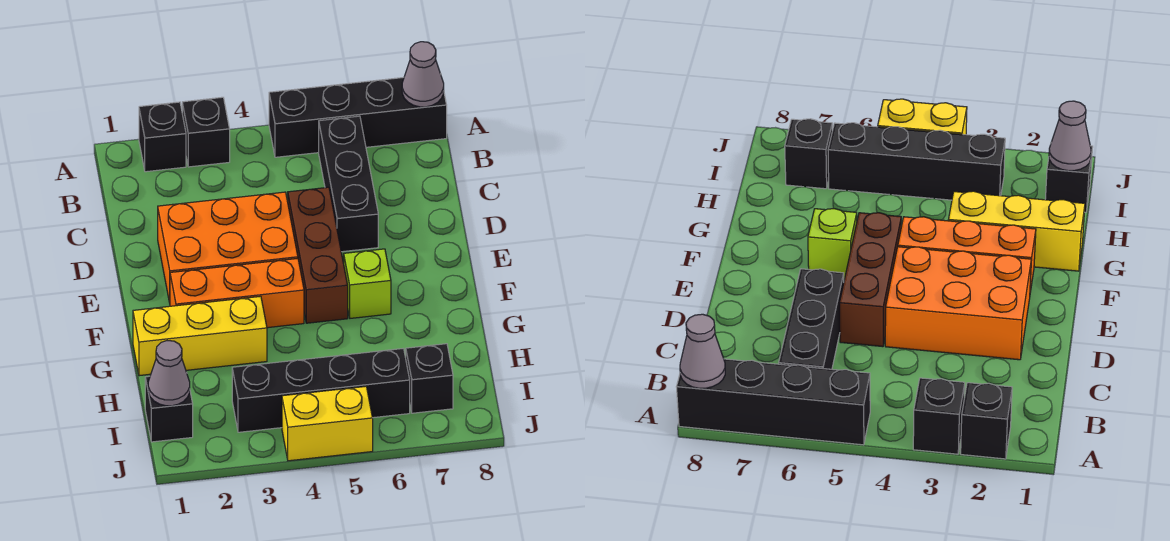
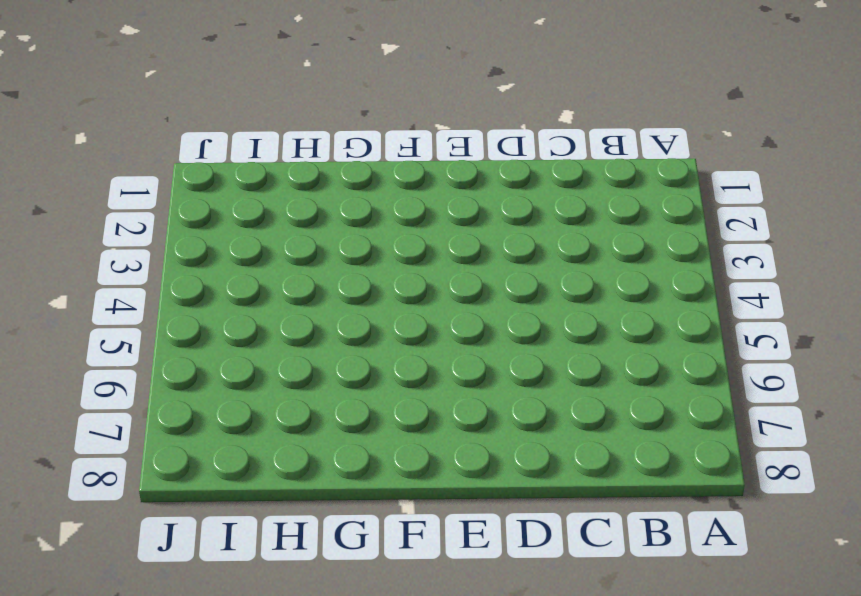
none -> black 1x1 brick [139,102,186,172]
none -> black 1x1 brick [182,97,230,167]
none -> black 1x4 brick [269,77,447,157]

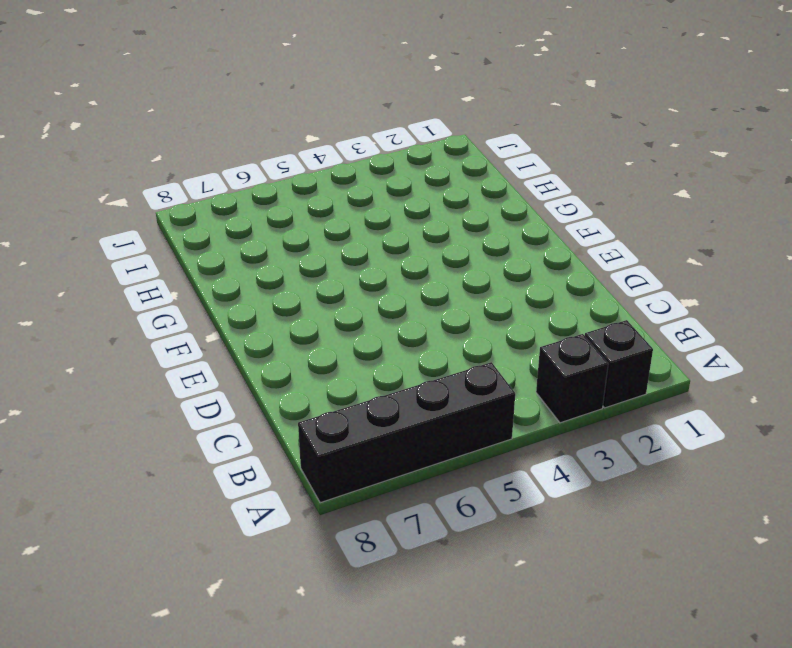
none -> black 1x3 brick [319,116,378,252]
none -> orange 2x3 brick [158,192,298,303]
none -> brown 1x3 brick [288,187,348,323]

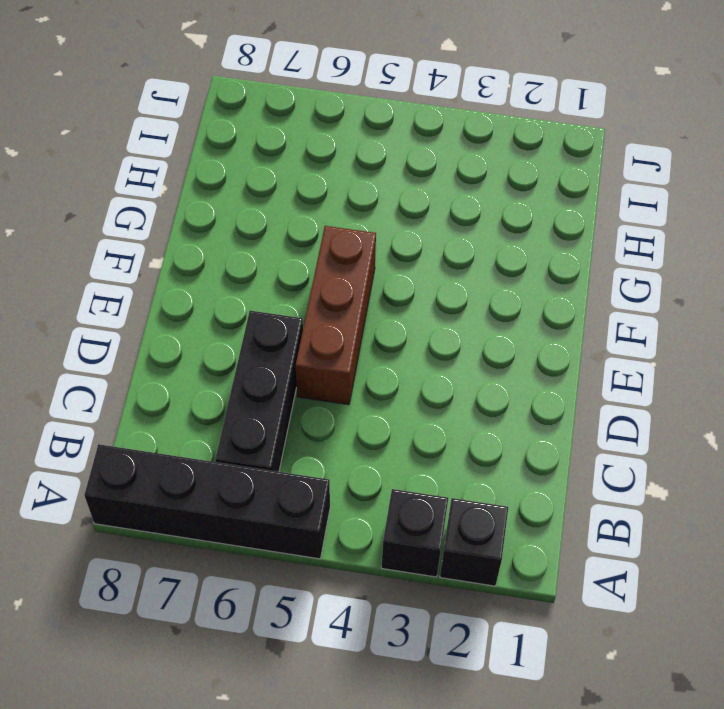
none -> orange 2x3 brick [158,192,298,303]
none -> orange 1x3 brick [170,258,304,328]
none -> lime 1x1 brick [344,249,391,318]

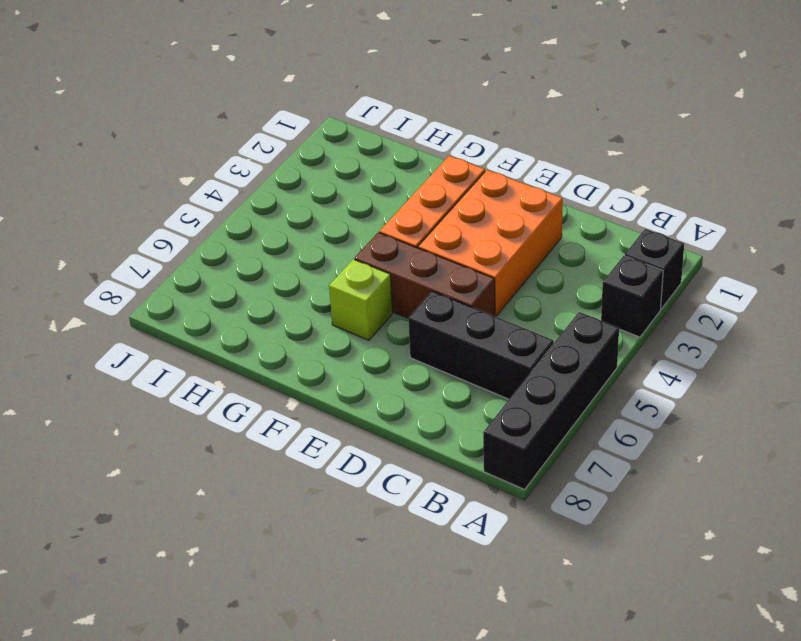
none -> yellow 1x3 brick [133,296,267,376]
none -> black 1x1 brick [145,376,193,442]
none -> black 1x4 brick [232,349,410,432]

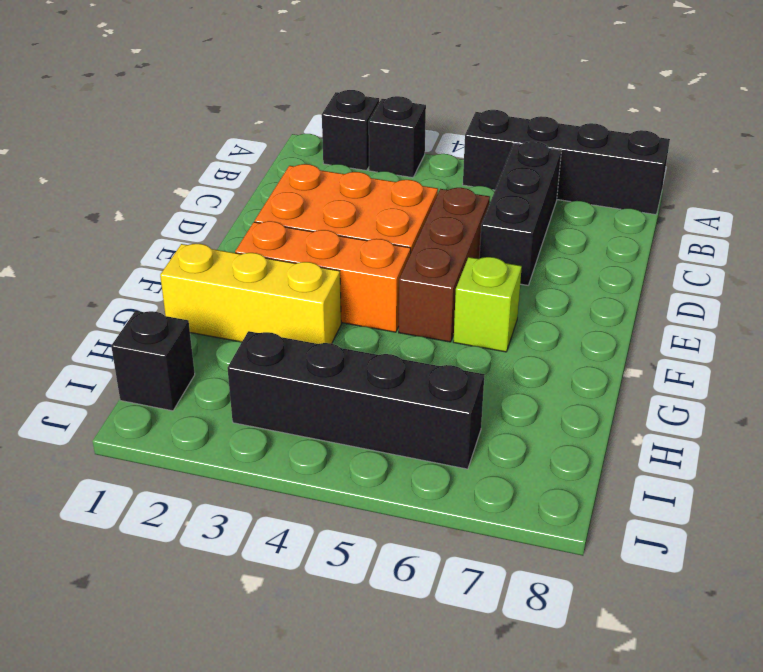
none -> black 1x1 brick [406,344,453,413]
none -> yellow 1x2 brick [282,386,373,461]
none -> grey 1x1 cone [402,42,444,107]

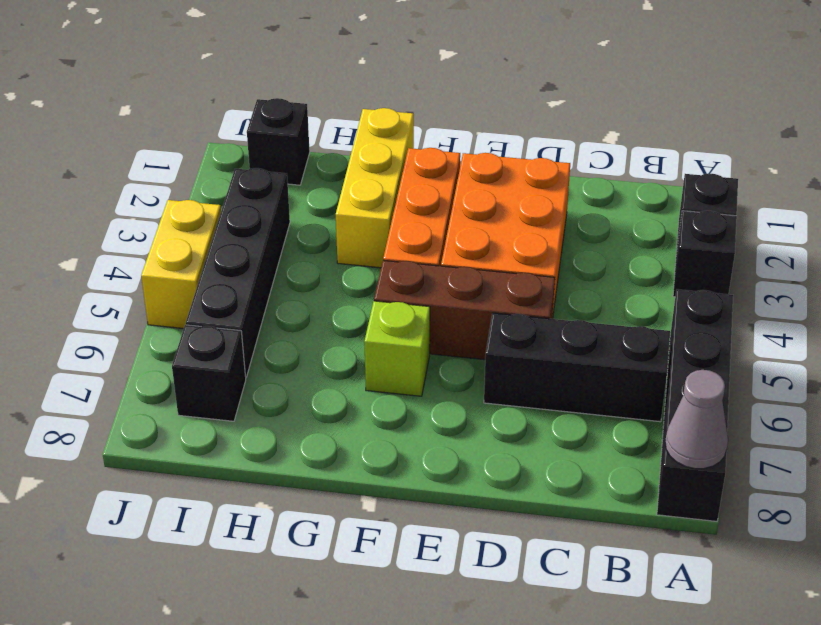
none -> grey 1x1 cone [148,341,190,406]

